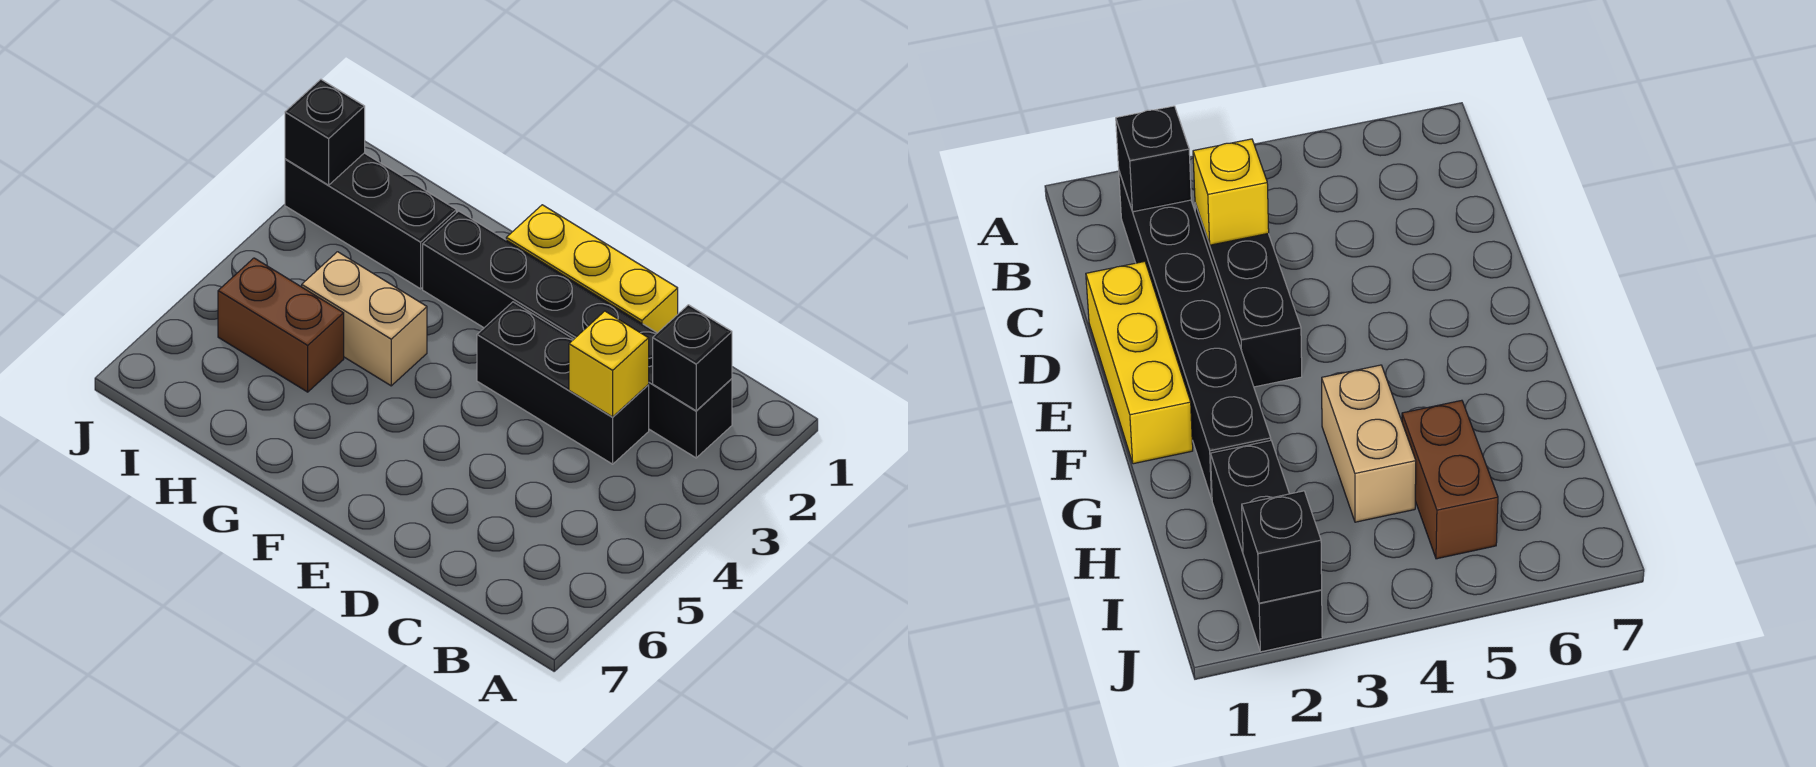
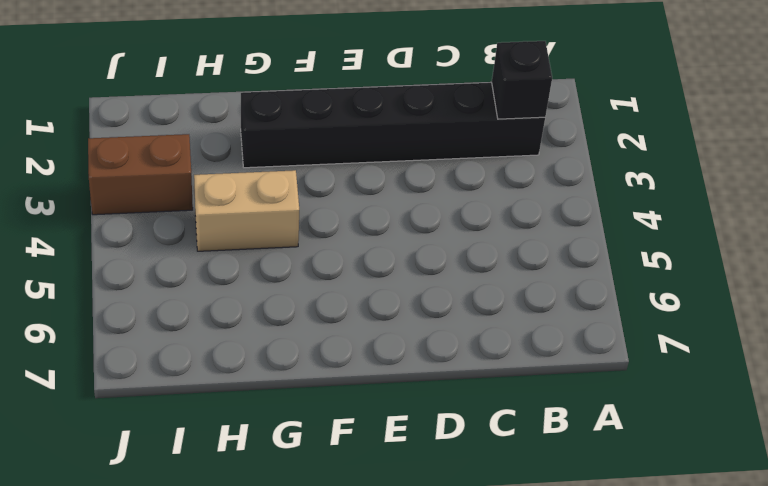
brown 1x2 brick [88,134,193,215] -> brown 1x2 brick moved to [218,258,344,392]
none -> black 1x3 brick [477,302,649,464]
none -> yellow 1x3 brick [506,205,678,333]

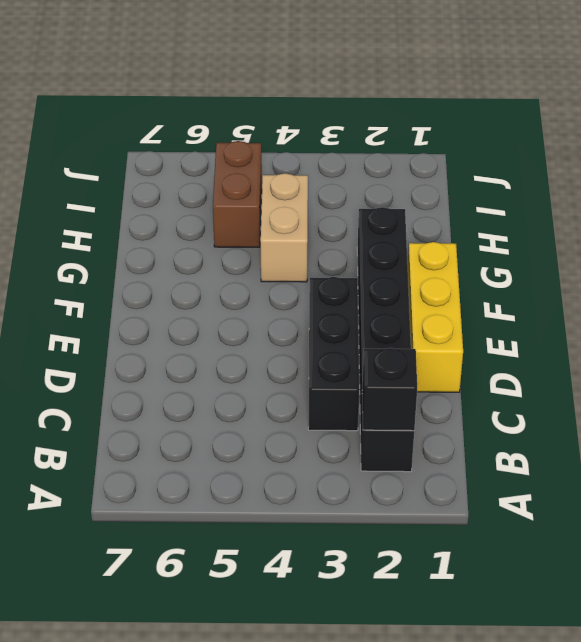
none -> black 1x3 brick [285,153,456,289]
none -> yellow 1x1 brick [569,311,649,417]

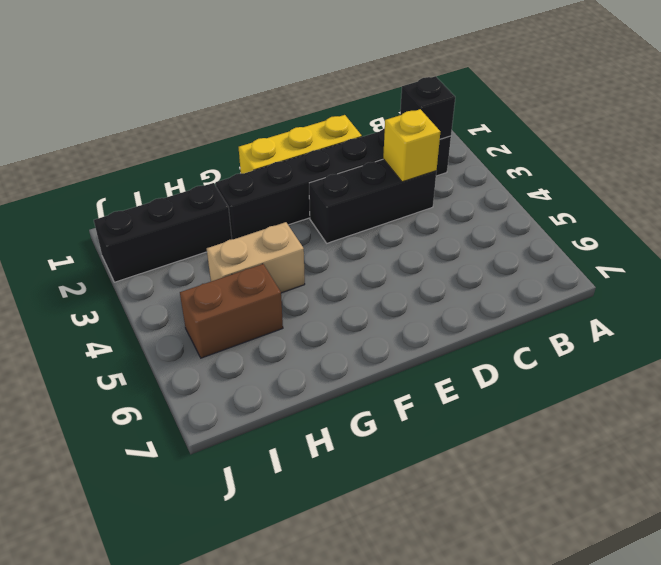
none -> black 1x1 brick [285,79,365,185]

